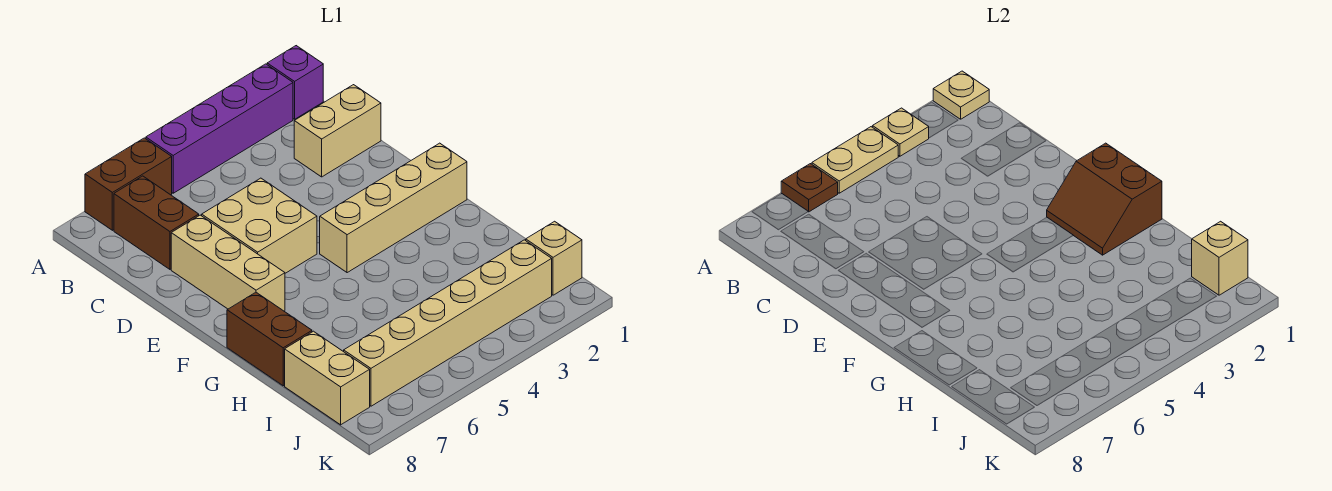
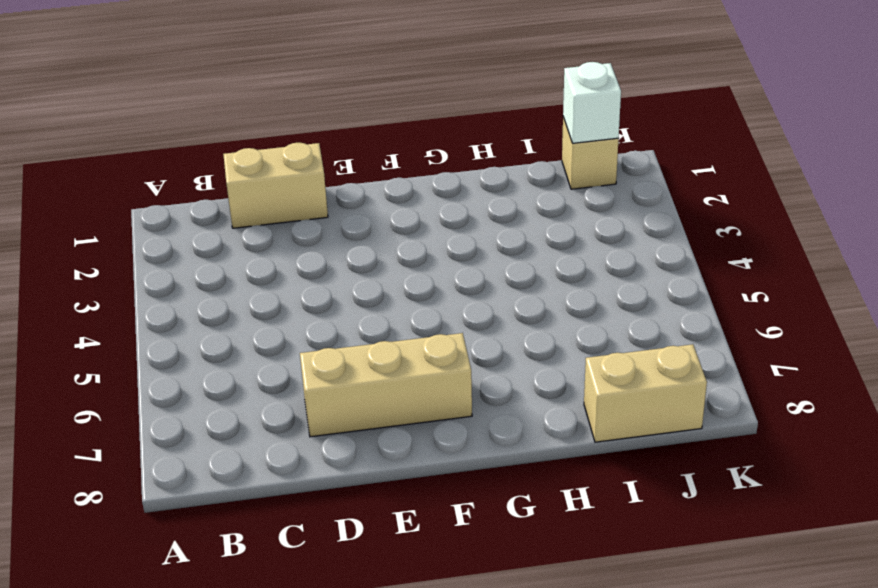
tan 1x2 brick [223,143,328,228] -> tan 1x2 brick turned to [294,85,381,177]
white 1x1 brick [563,62,621,143] -> tan 1x1 brick [1192,221,1248,295]
none -> purple 1x1 brick [267,46,323,119]
none -> purple 1x4 brick [146,64,293,193]
none -> brown 1x2 brick [85,138,172,230]

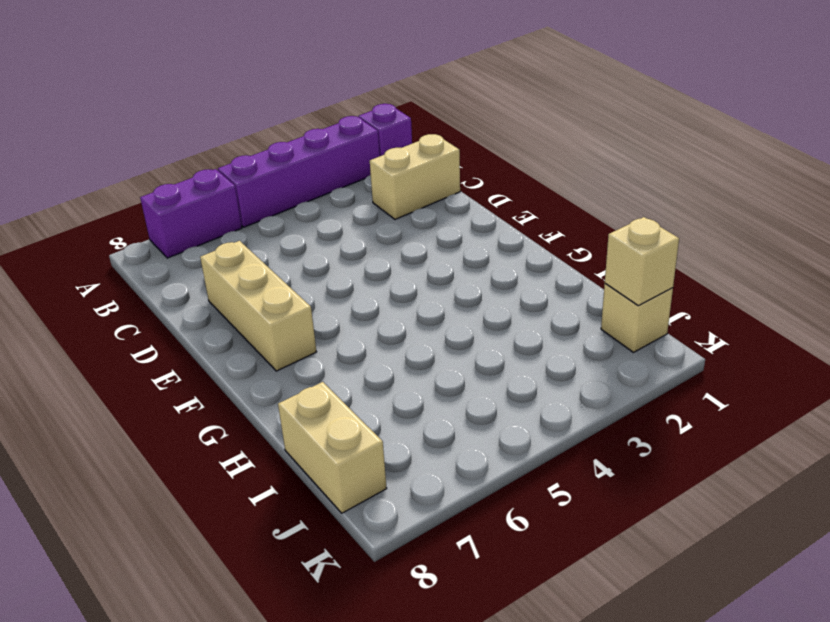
purple 1x2 brick [140,169,242,258] -> brown 1x2 brick [85,138,172,230]
none -> brown 1x2 brick [114,176,199,269]
none -> tan 2x2 brick [202,178,317,273]
none -> tan 1x4 brick [320,143,467,273]

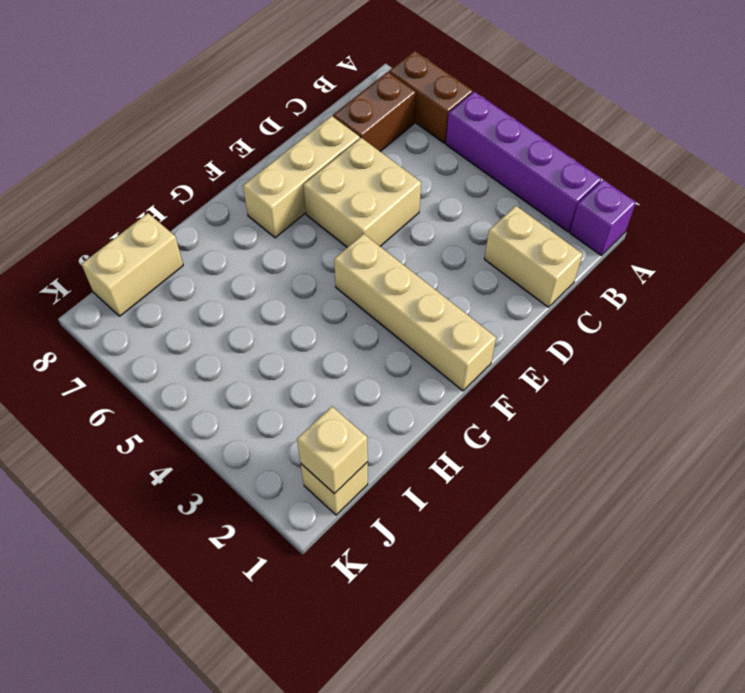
none -> brown 1x2 brick [227,292,312,386]
none -> tan 1x6 brick [344,240,552,406]
none -> tan 1x1 plate [933,71,989,119]

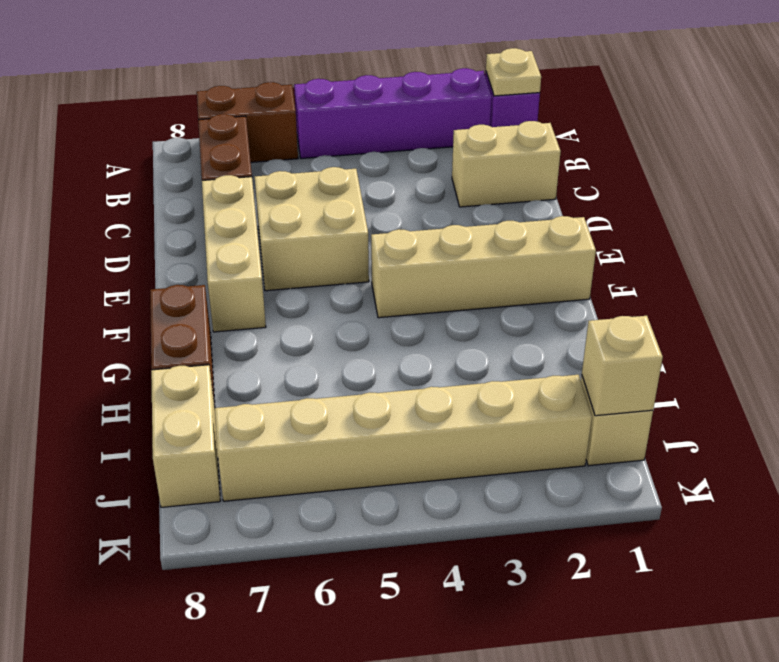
none -> tan 1x1 plate [873,108,929,156]
none -> tan 1x2 plate [812,127,899,193]
none -> brown 1x1 plate [781,164,838,212]

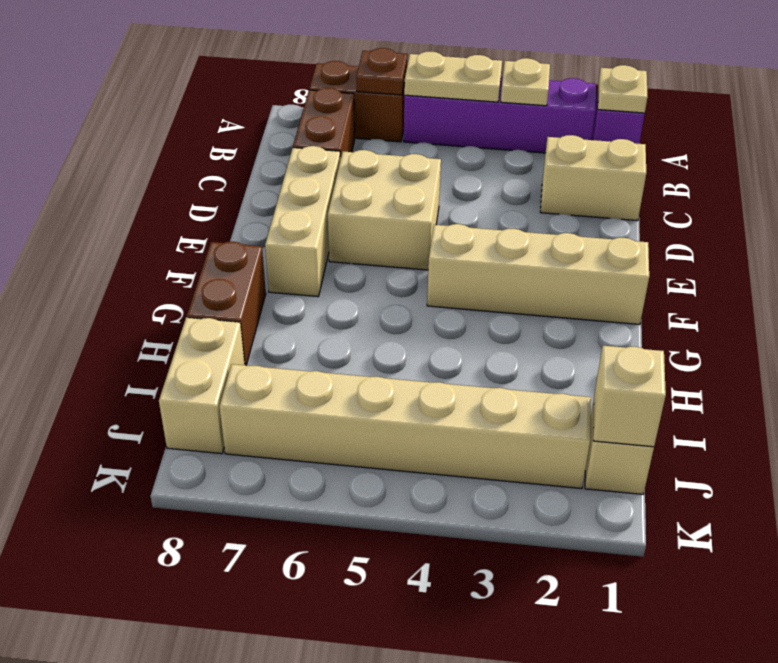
none -> brown 2x2 slope [1047,143,1162,255]

